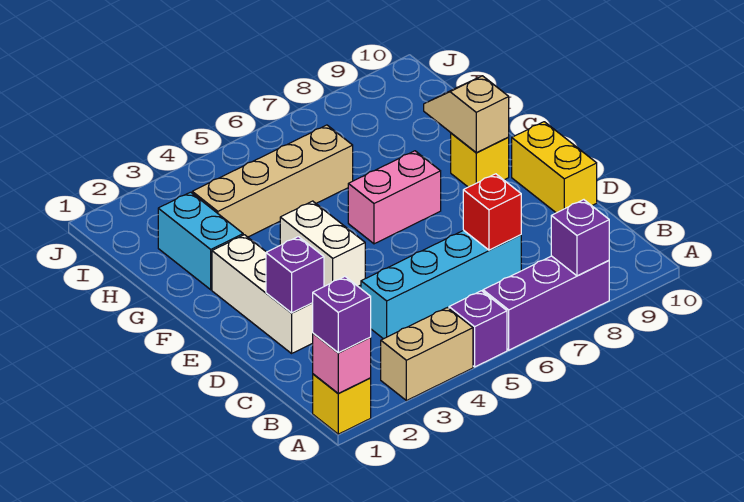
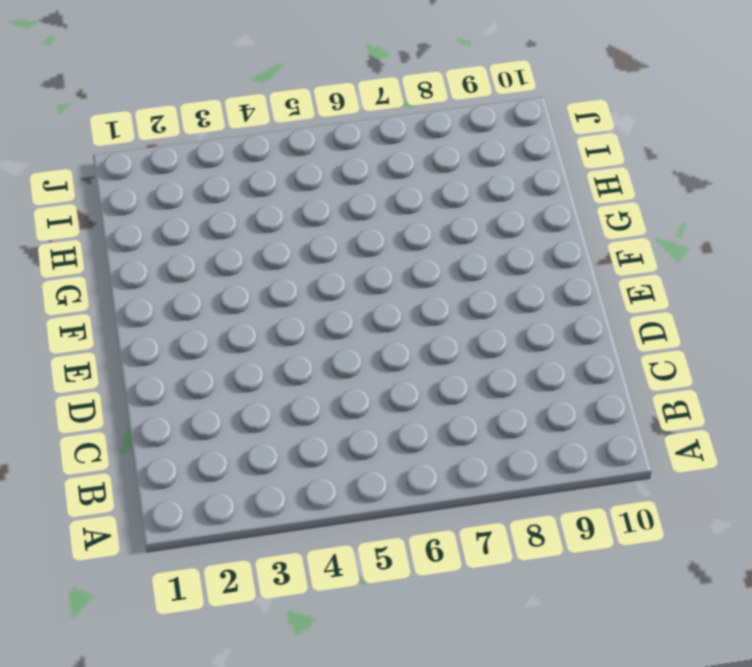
none -> yellow 1x1 brick [313,374,371,434]
none -> tan 1x2 brick [381,308,473,401]
none -> purple 1x1 brick [449,291,507,367]

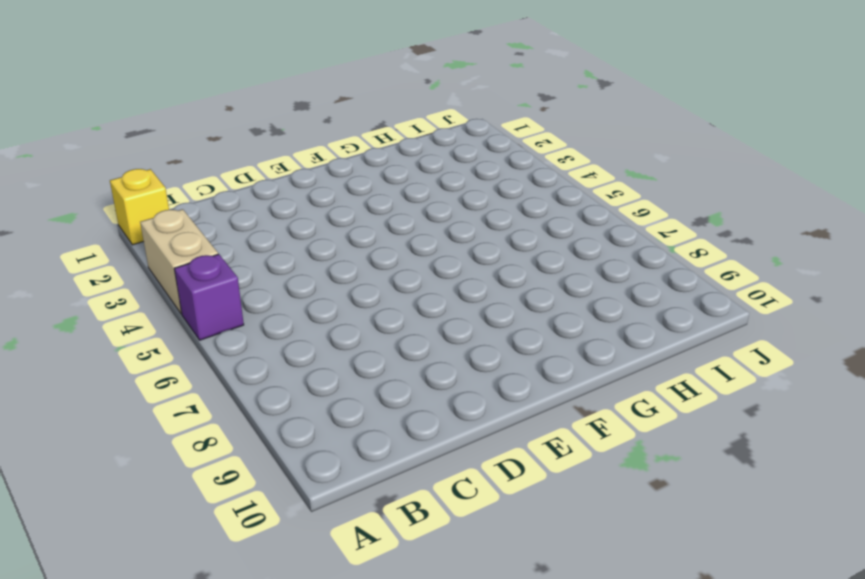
none -> purple 1x3 brick [483,256,609,350]
none -> cyan 1x4 brick [361,230,521,339]
none -> white 1x3 brick [212,235,313,353]

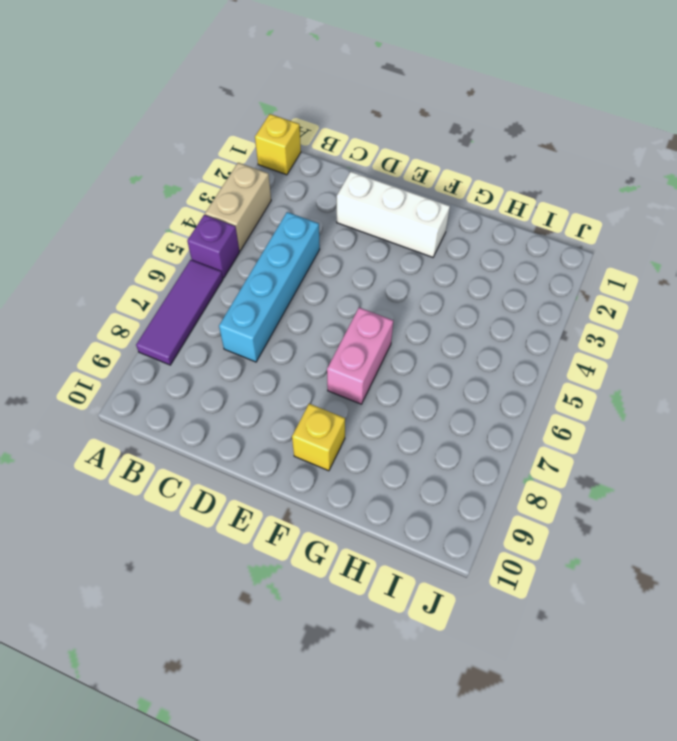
purple 1x3 tile [136,260,223,365] -> purple 1x3 brick [483,256,609,350]
none -> yellow 1x2 brick [512,122,597,213]
none -> white 1x2 brick [280,201,365,286]
none -> cyan 1x2 brick [158,192,243,290]

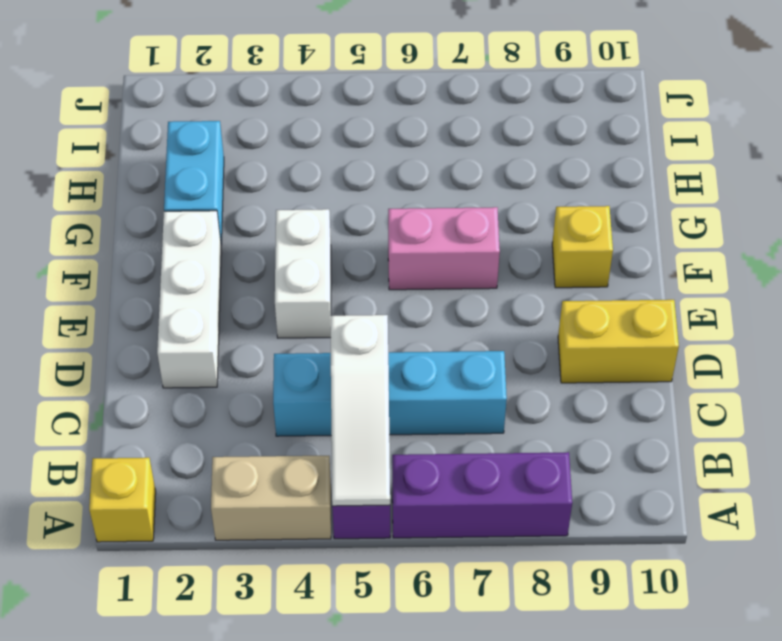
white 1x3 slope [331,315,390,506] -> none
yellow 1x2 brick [558,300,679,383] -> yellow 1x2 brick turned to [512,122,597,213]
none -> tan 1x4 brick [192,125,353,237]
none -> pink 1x1 brick [313,333,371,394]
none -> purple 1x1 brick [551,200,609,276]

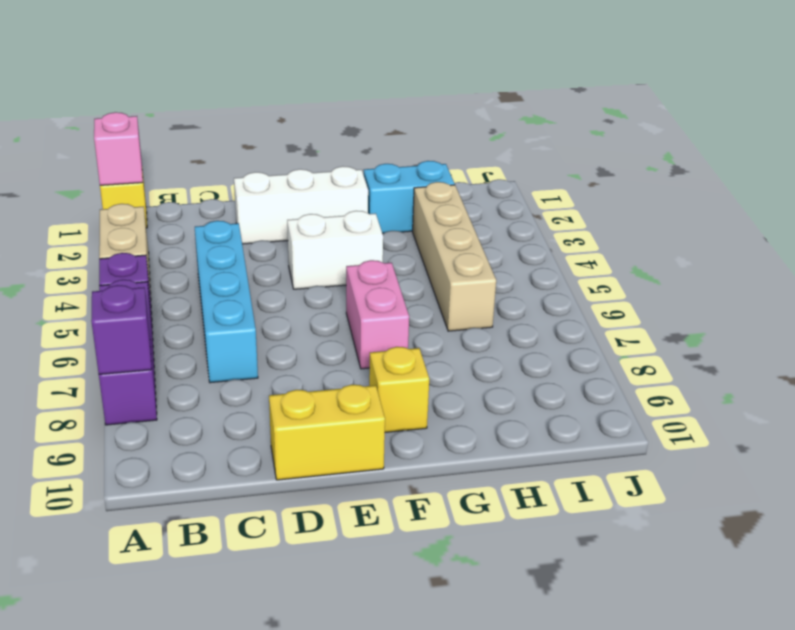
none -> red 1x1 brick [463,174,521,250]
none -> purple 1x1 brick [266,237,324,313]
none -> tan 1x2 slope [424,76,509,153]

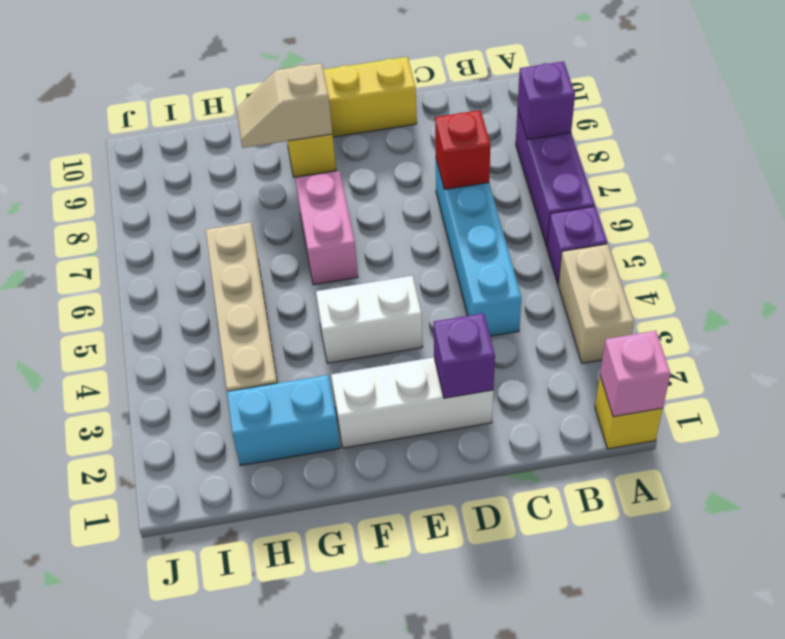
none -> purple 1x1 brick [313,277,371,353]

